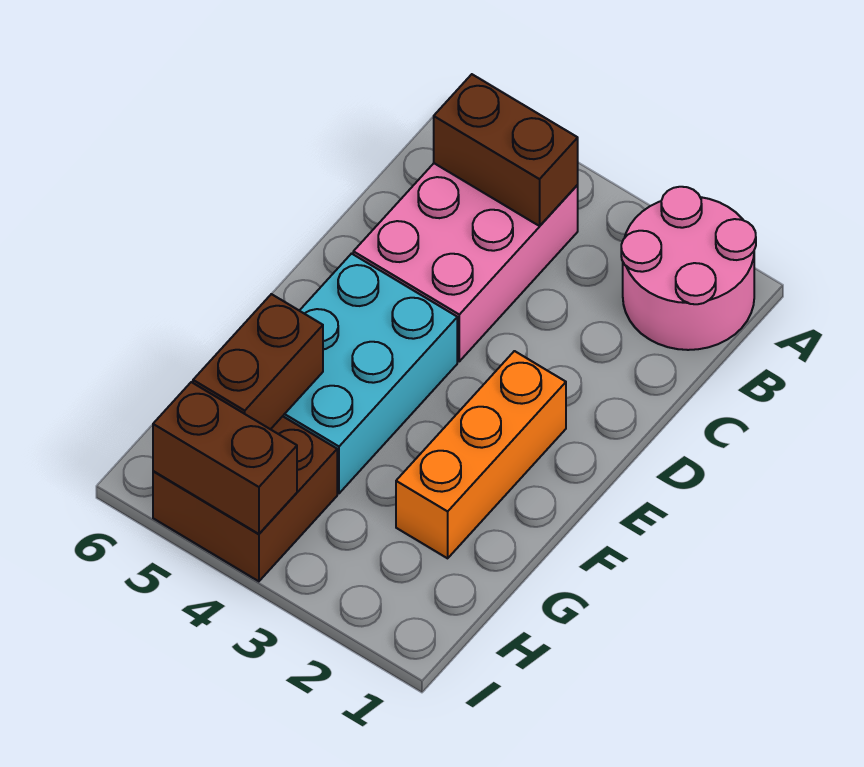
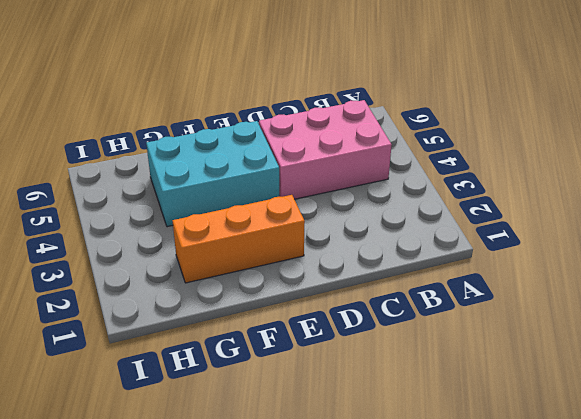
none -> pink 2x2 round brick [621,187,756,350]
none -> brown 2x2 brick [153,416,337,581]

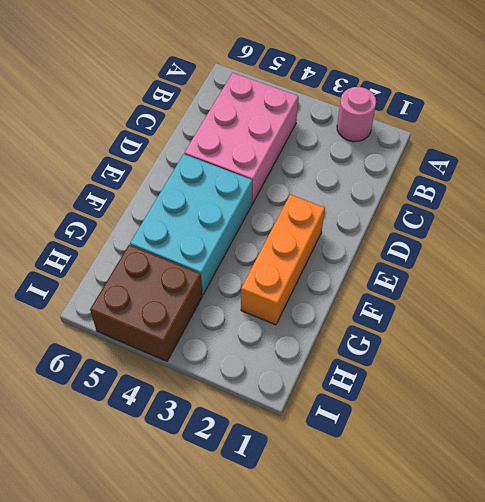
pink 1x1 round brick [337,87,376,142] -> pink 2x2 round brick [621,187,756,350]
none -> brown 1x2 brick [434,74,578,226]
none -> brown 1x2 brick [193,294,323,429]

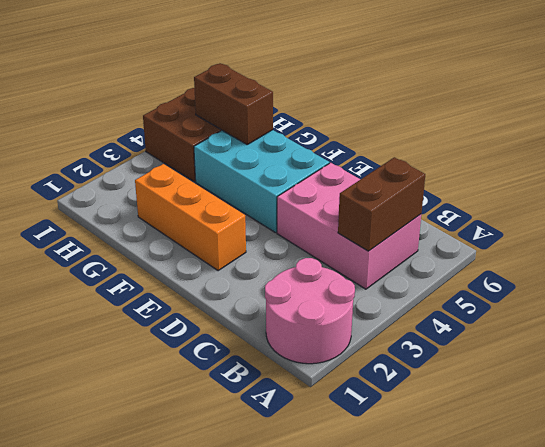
none -> brown 1x2 brick [153,382,297,534]

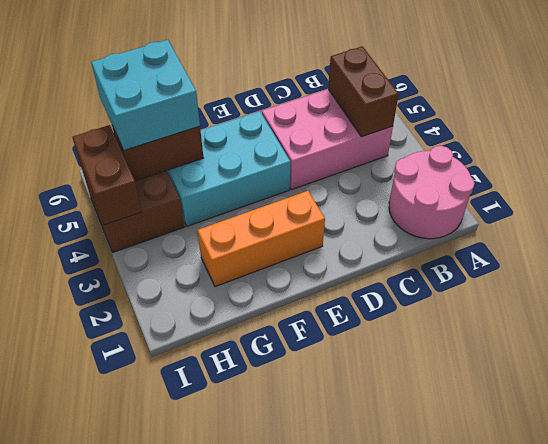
cyan 2x2 brick [91,40,200,150] -> none

